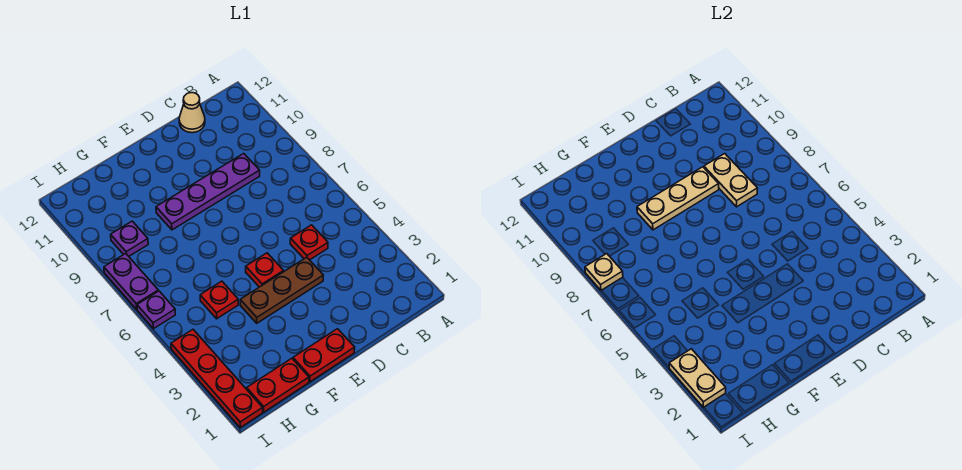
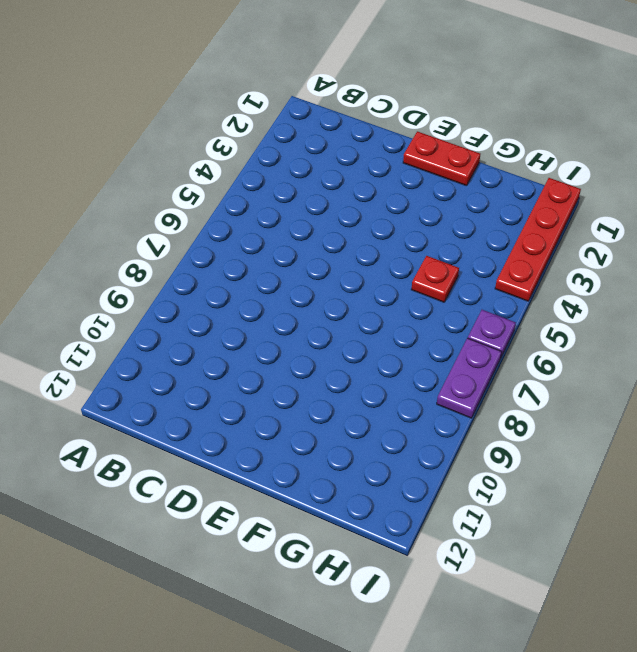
none -> red 1x1 plate [290,225,328,260]
none -> purple 1x4 plate [156,154,260,230]
none -> tan 1x1 cone [179,93,205,133]

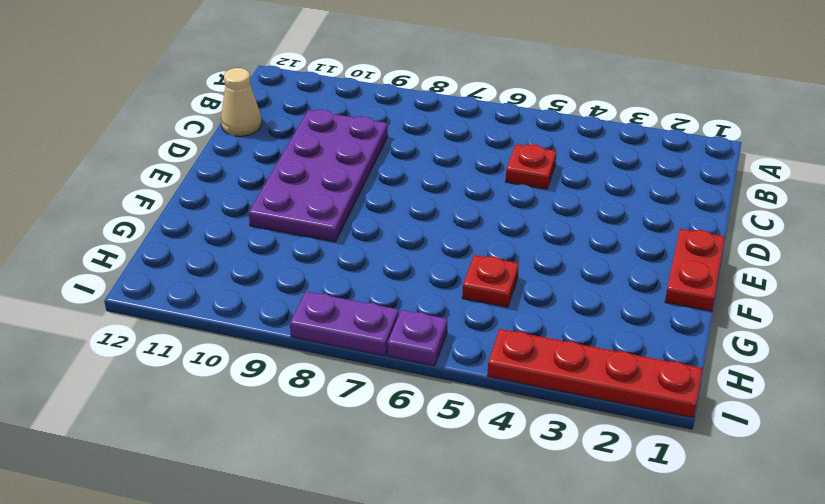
purple 2x4 plate [249,110,388,242] -> purple 1x4 plate [156,154,260,230]
none -> brown 1x3 plate [240,257,323,323]
none -> red 1x1 plate [246,253,284,287]
none -> red 1x2 plate [247,358,309,412]

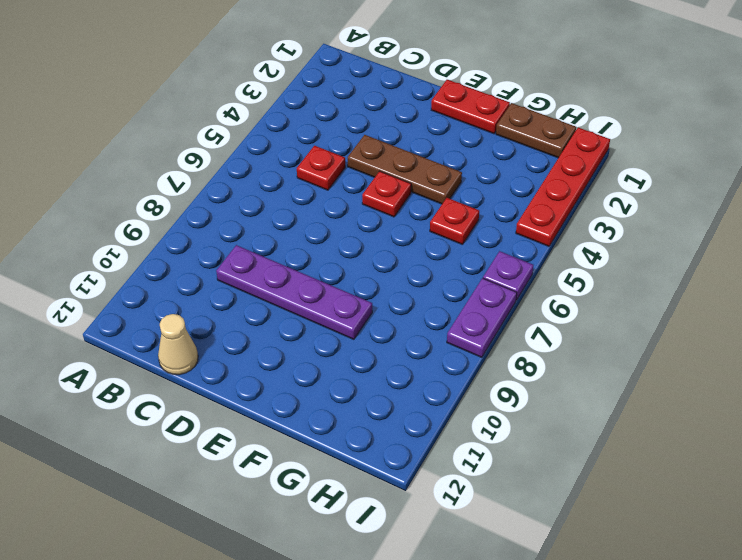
brown 1x2 plate [496,103,576,158] -> red 1x2 plate [247,358,309,412]
none -> purple 1x1 plate [111,221,148,256]
none -> tan 1x2 plate [704,154,757,207]
none -> tan 1x3 plate [637,167,719,230]

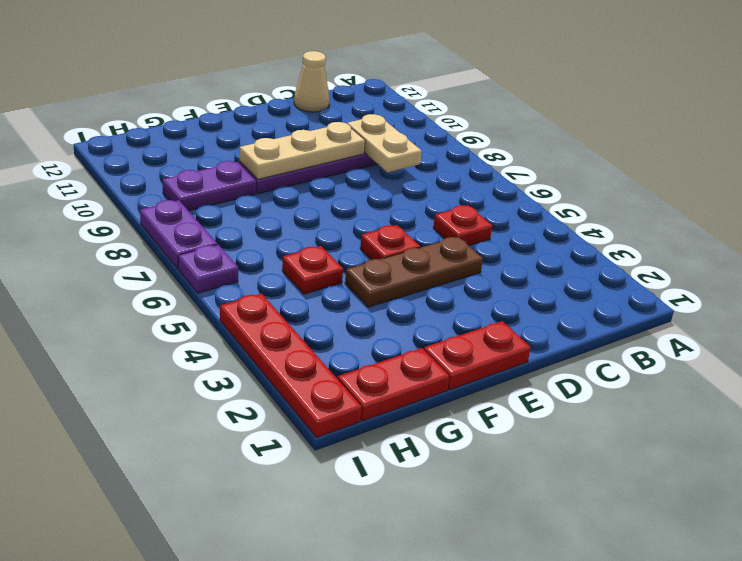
purple 1x2 plate [163,161,256,211] -> purple 1x1 plate [111,221,148,256]
none -> tan 1x2 plate [669,349,726,407]
none -> tan 1x1 plate [585,254,623,290]

